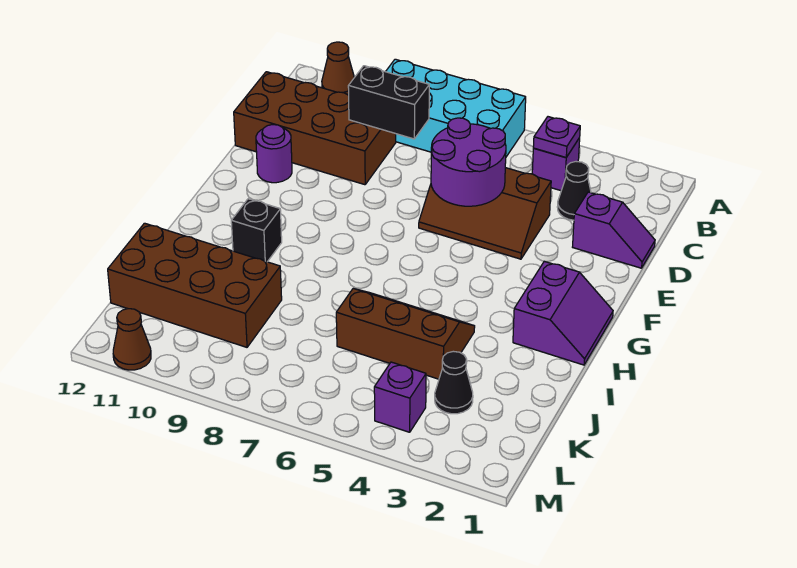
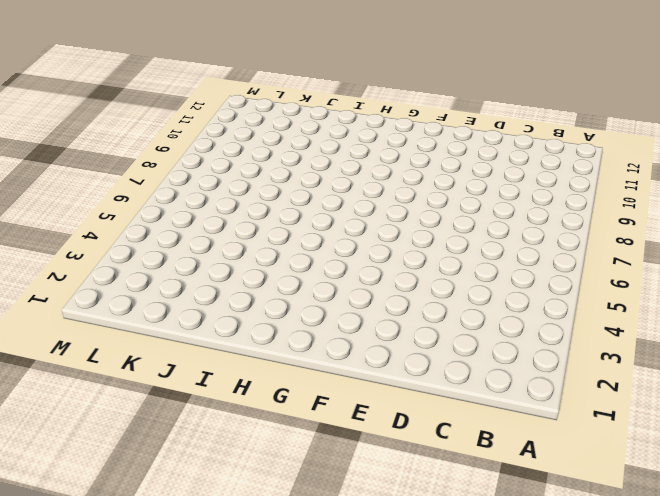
none -> cyan 2x4 brick [386,59,526,157]
none -> brown 1x1 cone [322,42,354,95]
none -> purple 1x1 brick [532,138,580,191]

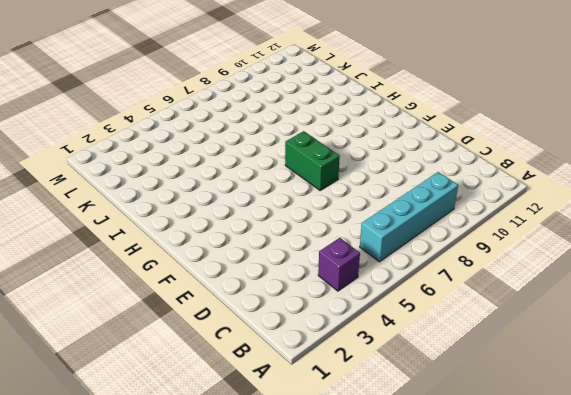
cyan 1x4 brick [360,172,458,262] -> cyan 2x4 brick [386,59,526,157]
green 1x2 brick [285,131,340,190] -> none
none -> brown 1x1 cone [322,42,354,95]
none -> black 1x1 cone [557,162,591,220]
none -> brown 2x4 brick [234,72,396,185]

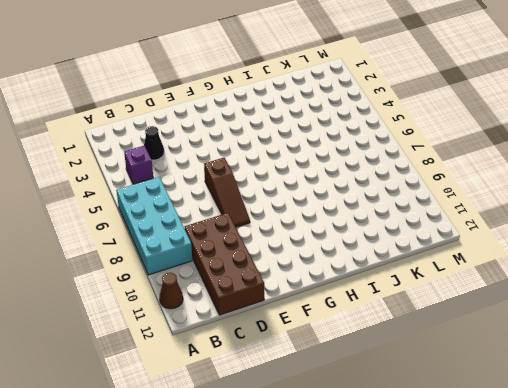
brown 1x3 slope [204,158,250,227] -> brown 2x3 slope [419,168,551,259]
none -> purple 1x2 slope [573,192,655,268]
none -> purple 1x1 round brick [256,125,292,183]
none -> purple 2x2 slope [513,261,613,365]

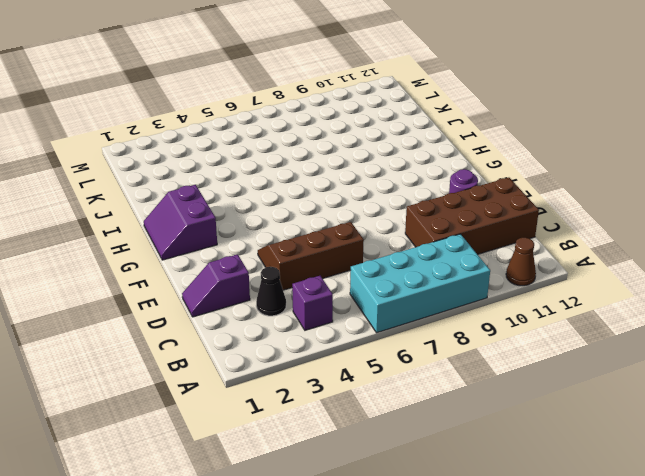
none -> black 1x1 brick [231,199,282,262]
none -> brown 2x3 slope [336,288,475,379]
none -> brown 2x4 brick [108,223,282,347]

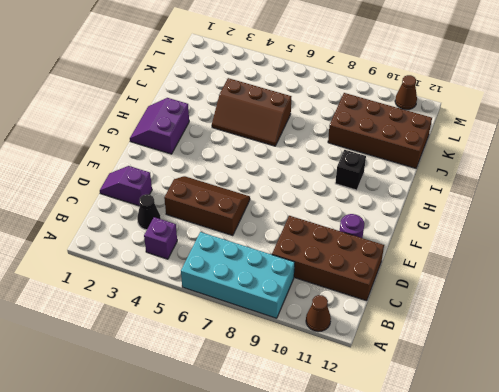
none -> black 1x1 cone [435,351,473,414]
none -> purple 1x1 brick [374,362,426,432]
none -> purple 1x1 plate [533,117,580,157]

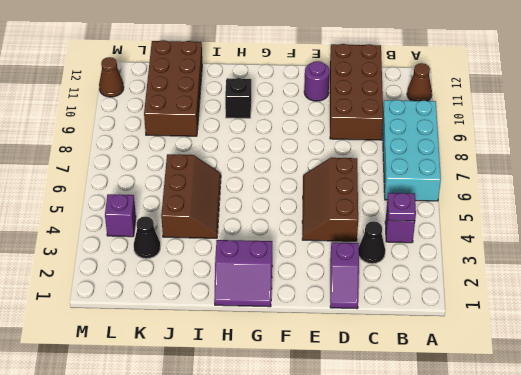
none -> black 1x2 brick [348,66,429,139]
none -> purple 2x2 round brick [431,118,506,206]

